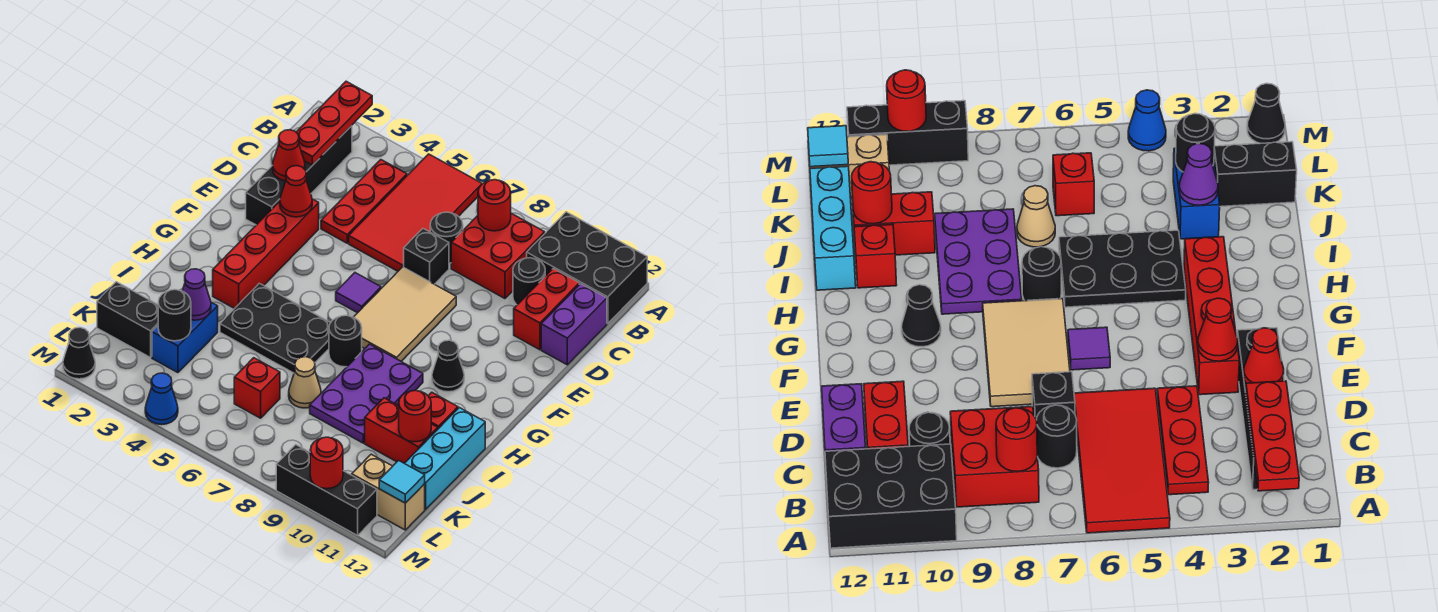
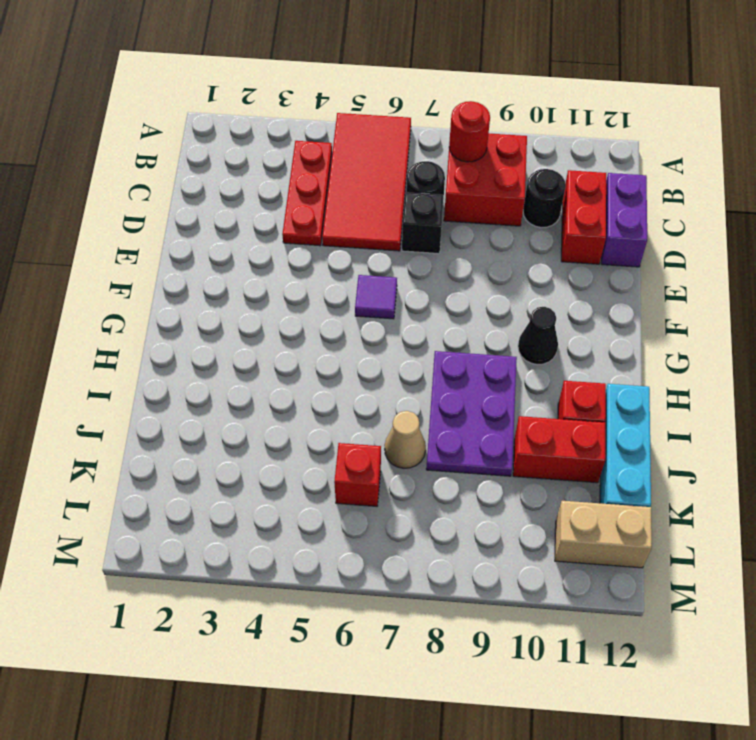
none -> black 2x3 brick [527,212,647,324]
none -> black 1x4 brick [246,126,352,225]
none -> red 1x4 brick [213,199,319,309]
none -> tan 2x3 tile [354,267,456,361]

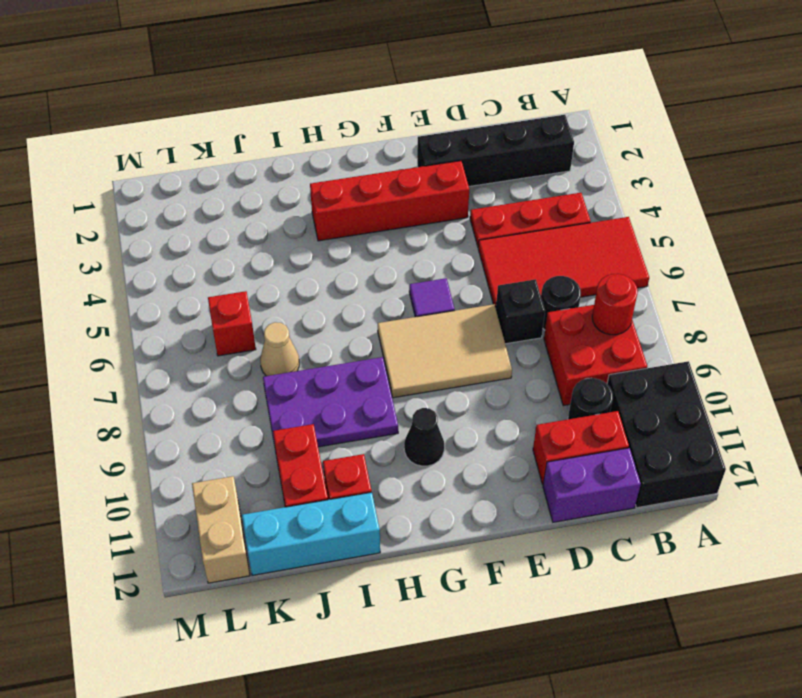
none -> black 2x3 plate [220,283,330,373]
none -> black 1x1 round brick [329,315,362,367]
none -> blue 1x2 brick [152,302,218,373]
none -> black 1x2 brick [97,282,158,357]

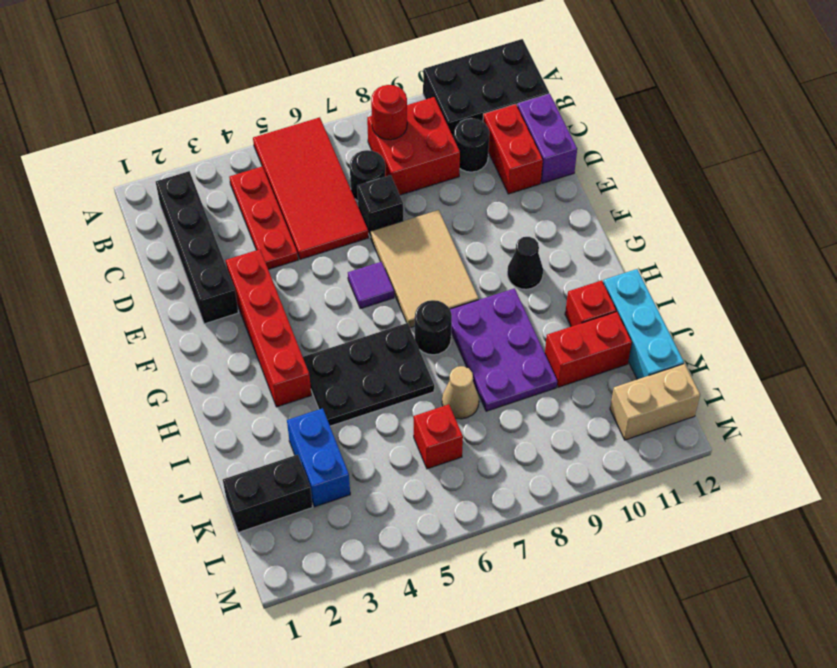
none -> black 1x1 cone [63,328,95,379]
none -> blue 1x1 cone [145,373,178,425]
none -> black 1x3 brick [276,445,377,535]
none -> red 1x3 plate [296,81,372,165]

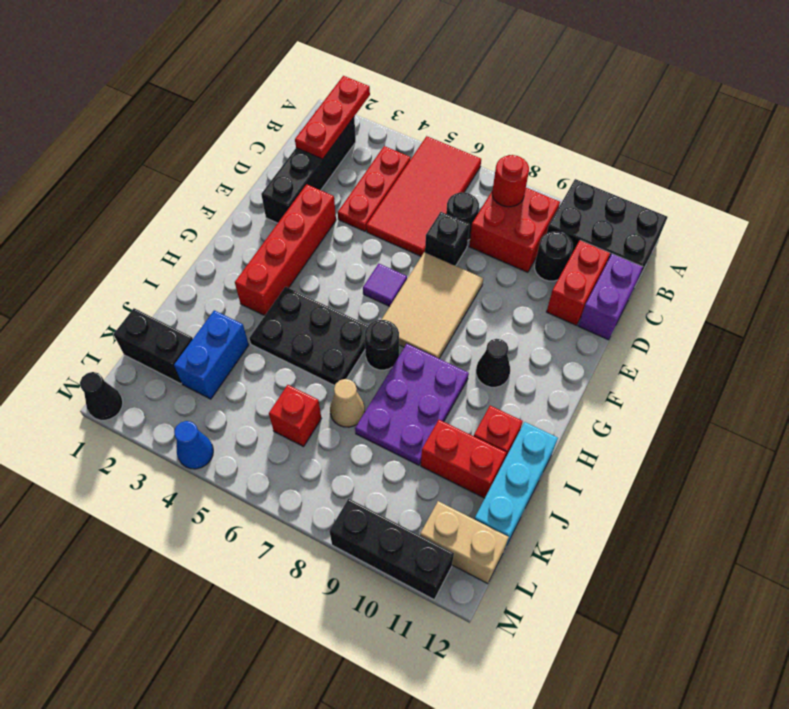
none -> red 1x1 cone [273,130,305,181]
none -> red 1x1 cone [280,166,312,217]
none -> purple 1x1 cone [182,269,211,320]
none -> red 1x1 round brick [399,390,431,442]

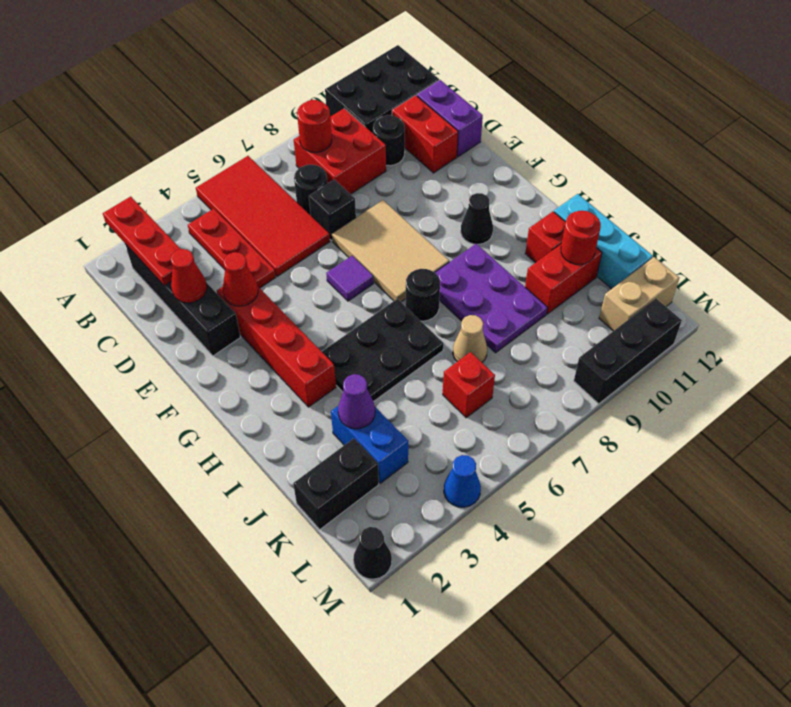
none -> black 1x1 round brick [158,290,191,341]
none -> cyan 1x1 tile [379,461,425,503]
none -> red 1x1 round brick [310,437,343,489]

